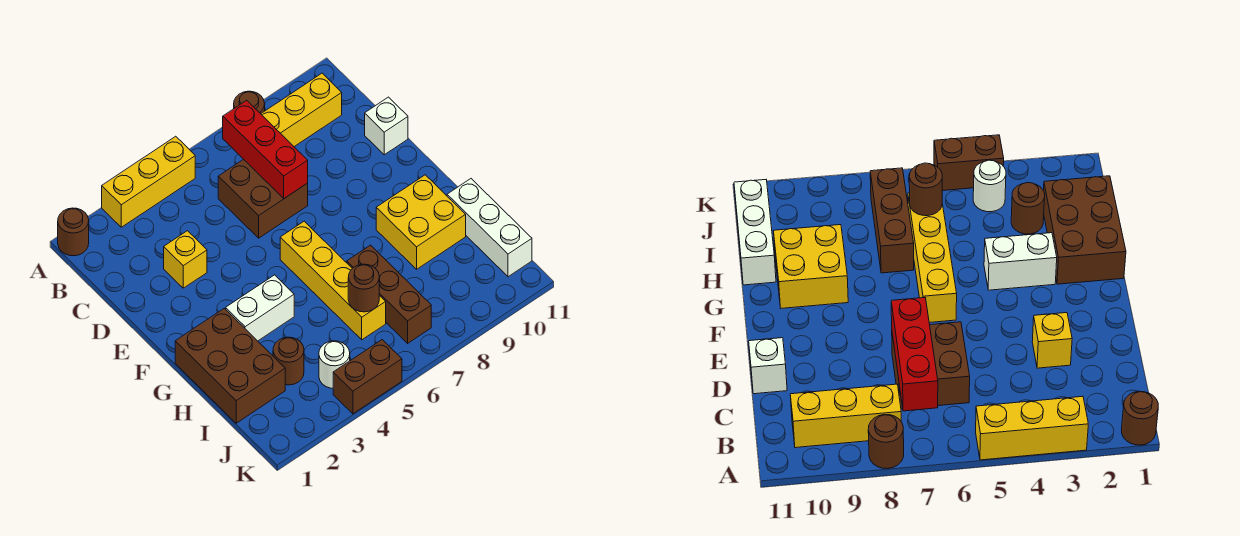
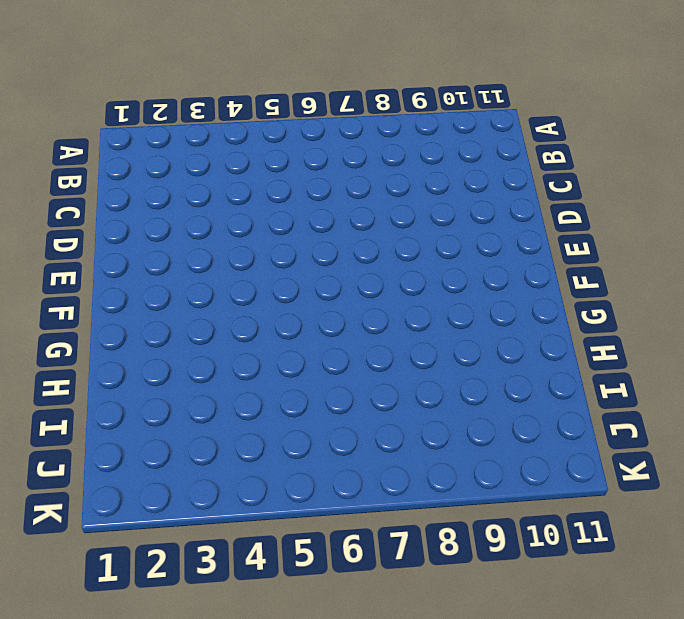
none -> brown 1x1 round brick [58,208,89,256]
none -> yellow 1x3 brick [102,136,195,227]
none -> brown 1x1 round brick [234,91,265,114]

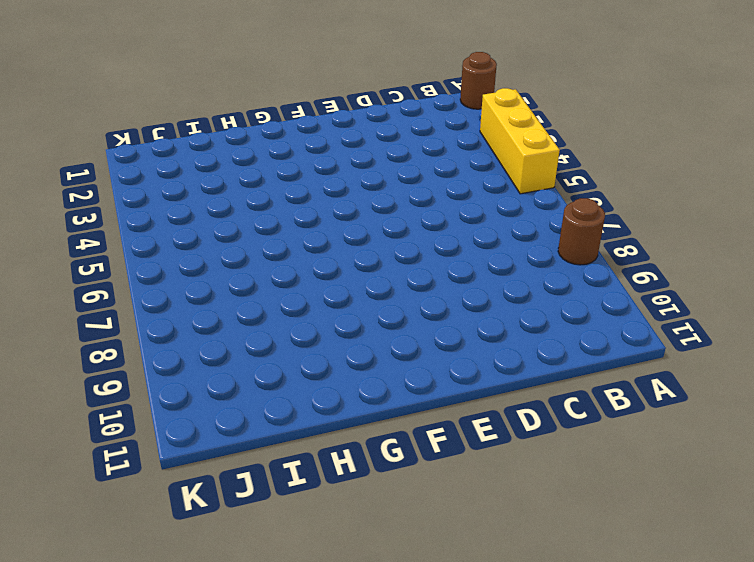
none -> yellow 1x3 brick [261,73,342,147]
none -> brown 2x2 brick [218,159,308,238]
none -> yellow 1x1 brick [164,231,207,288]

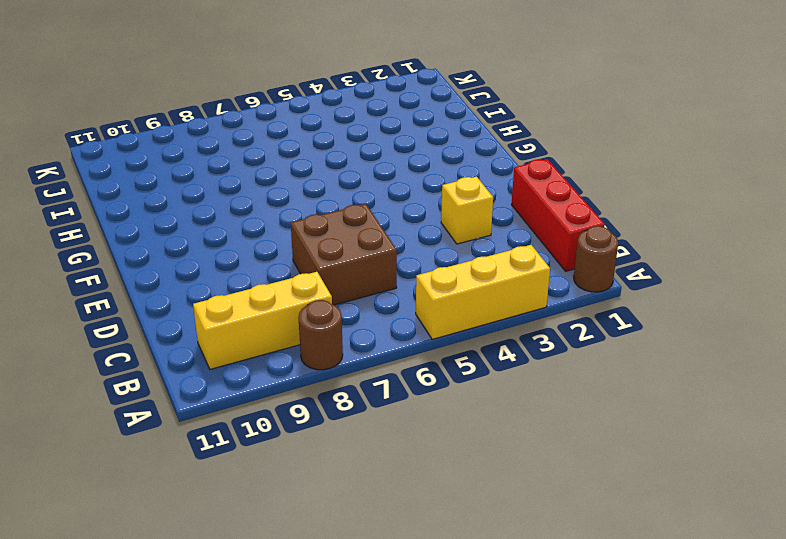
red 1x3 brick [511,159,605,271] -> red 1x3 brick moved to [223,100,308,198]
none -> white 1x1 brick [365,97,408,155]
none -> yellow 1x4 brick [280,221,386,340]
none -> brown 2x3 brick [175,308,285,423]

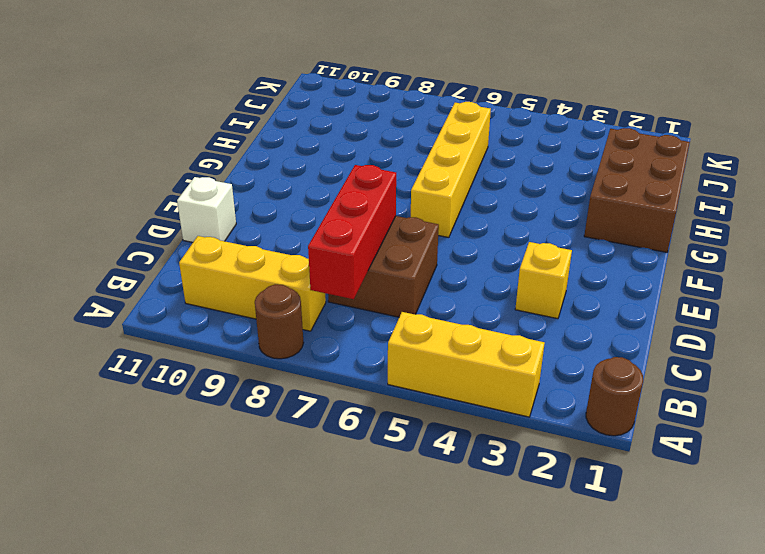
none -> white 1x2 brick [226,275,294,341]
none -> yellow 2x2 brick [376,175,466,269]
none -> brown 1x3 brick [347,245,431,343]

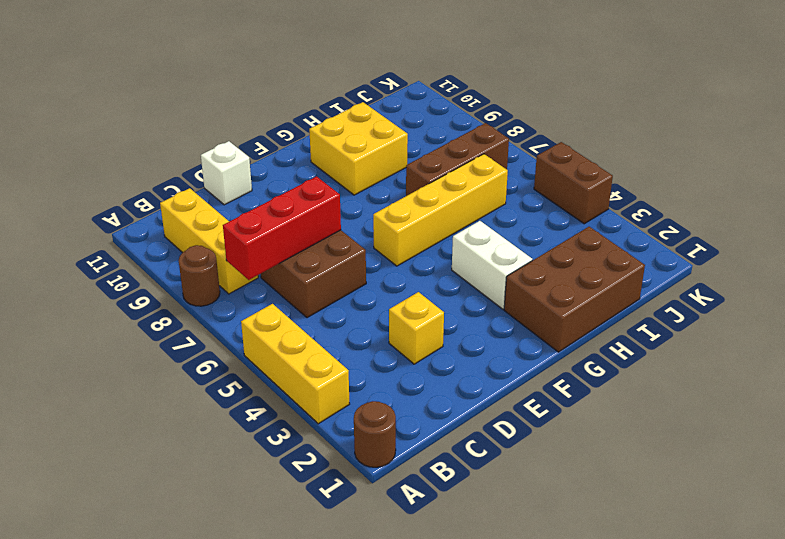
none -> white 1x3 brick [447,179,532,277]
none -> brown 1x1 round brick [273,337,304,385]
none -> white 1x1 round brick [319,341,350,388]

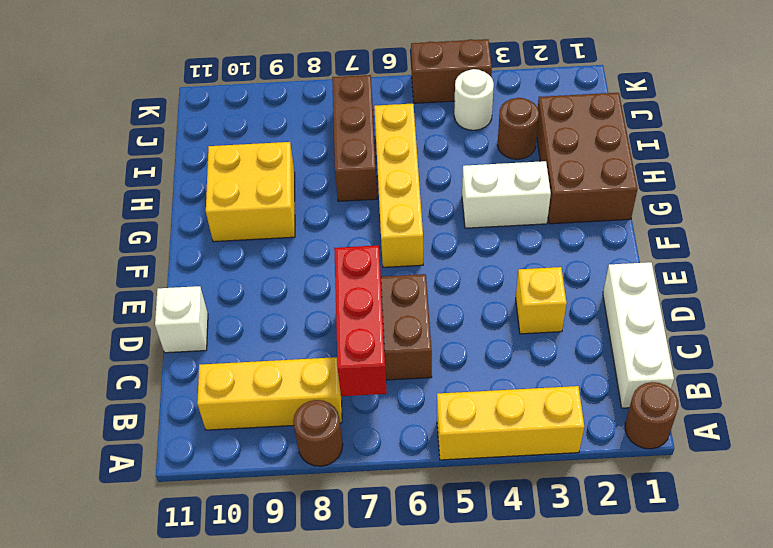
white 1x3 brick [603,262,674,408] -> white 1x3 brick moved to [447,179,532,277]
none -> brown 1x1 round brick [348,264,379,312]

